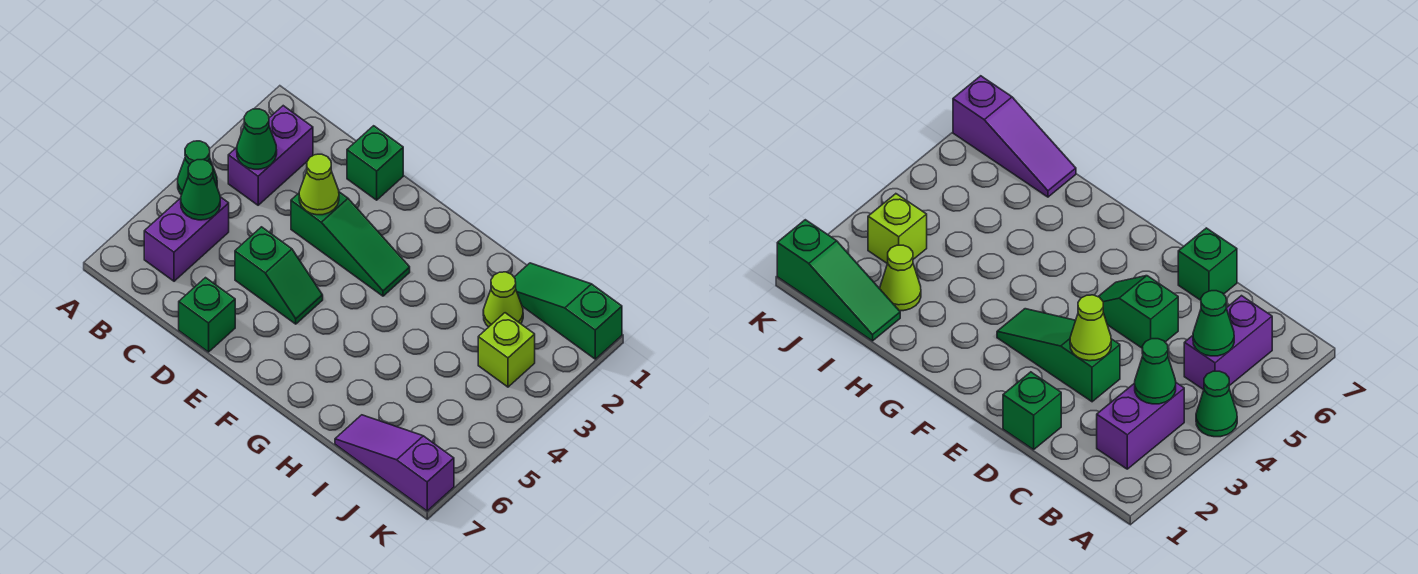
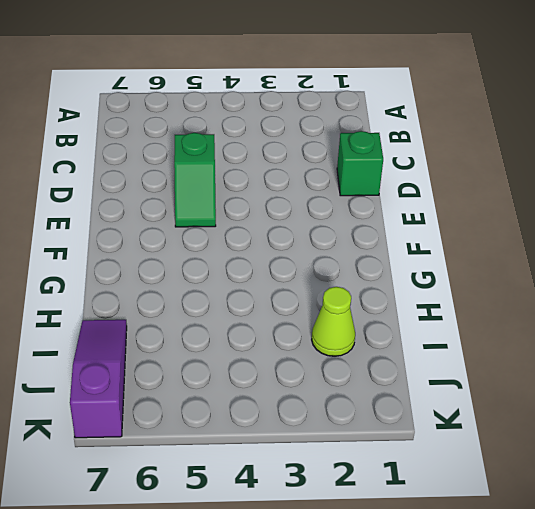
none -> green 1x1 cone [178,141,217,195]
none -> purple 1x2 brick [228,106,313,205]
none -> purple 1x2 brick [144,197,229,281]

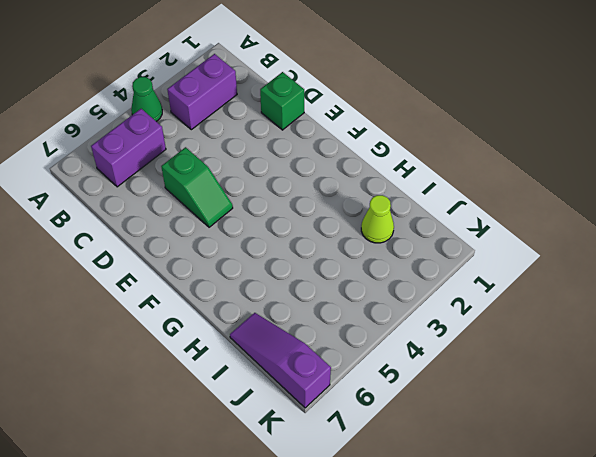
none -> green 1x3 slope [291,192,410,296]
none -> green 1x1 brick [179,278,235,352]
none -> green 1x3 slope [514,263,622,359]

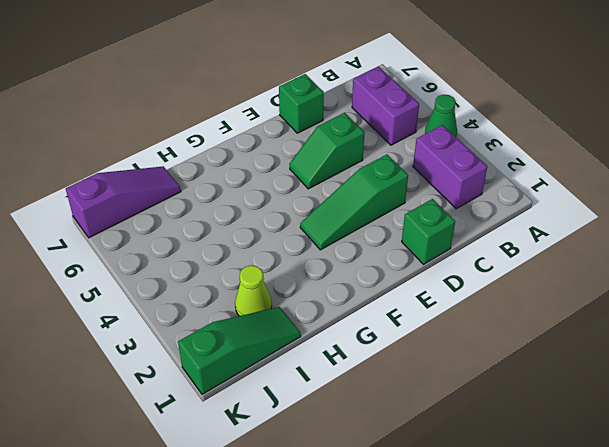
none -> lime 1x1 brick [478,313,535,387]
none -> green 1x1 cone [237,109,277,169]
none -> green 1x1 cone [181,159,220,220]

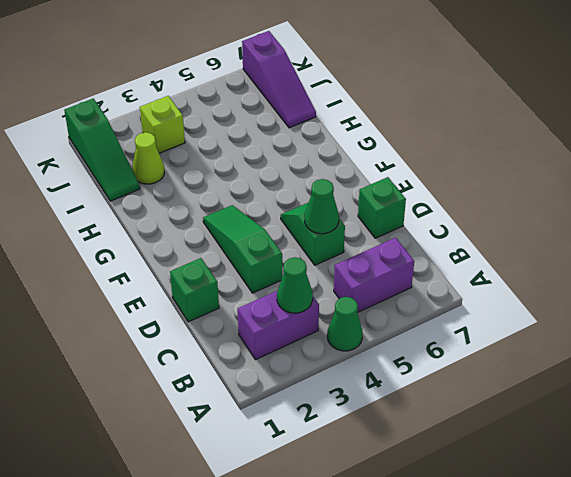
green 1x1 cone [305,179,339,234] -> green 1x1 cone moved to [181,159,220,220]
none -> lime 1x1 cone [299,154,339,215]

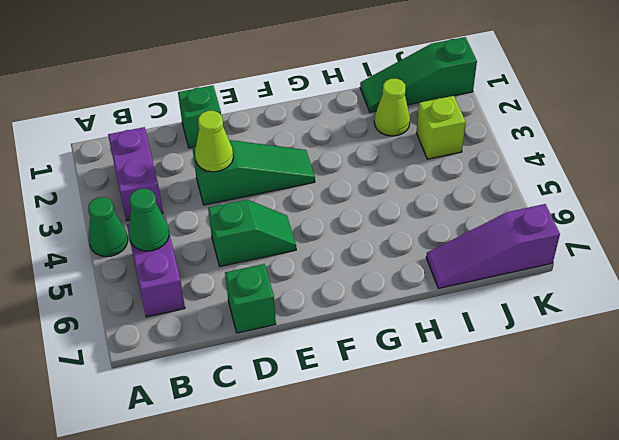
none -> green 1x1 cone [237,109,277,169]

